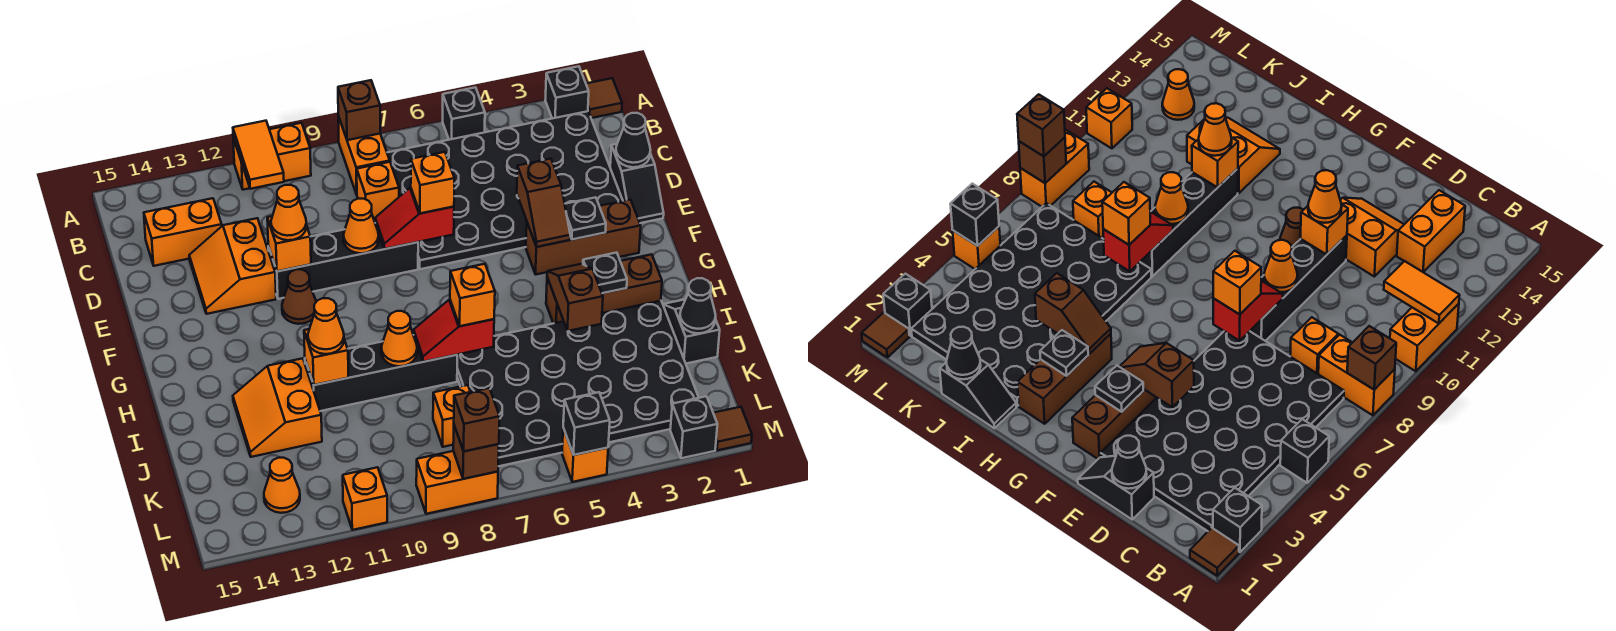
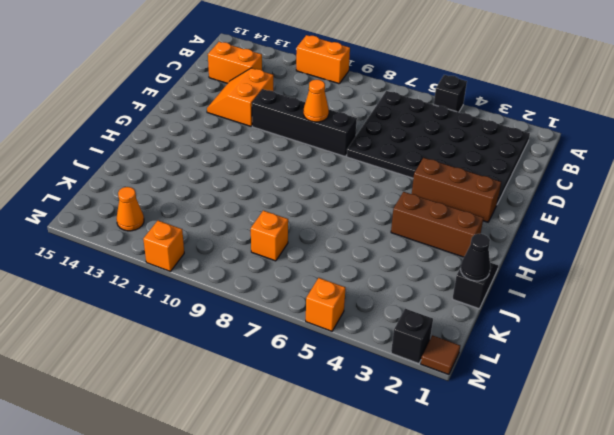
none -> brown 1x1 tile [586,78,622,118]
none -> black 1x1 brick [545,66,589,119]
none -> orange 1x2 brick [338,116,390,195]
none -> orange 1x1 brick [357,162,399,220]

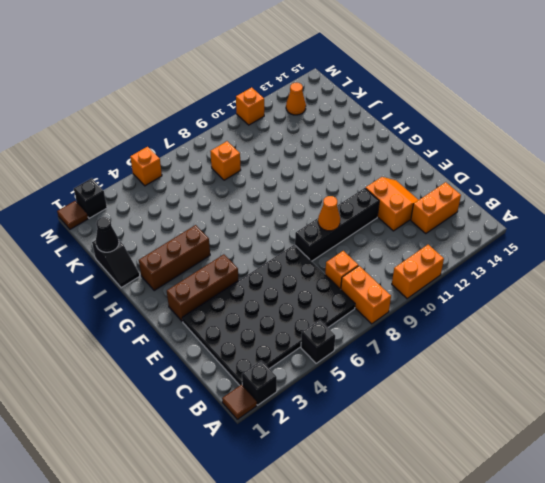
none -> black 1x2 slope [610,144,664,223]
none -> brown 1x1 cone [282,269,316,324]
none -> black 4x6 plate [457,301,699,466]
none -> black 1x4 brick [305,340,457,411]

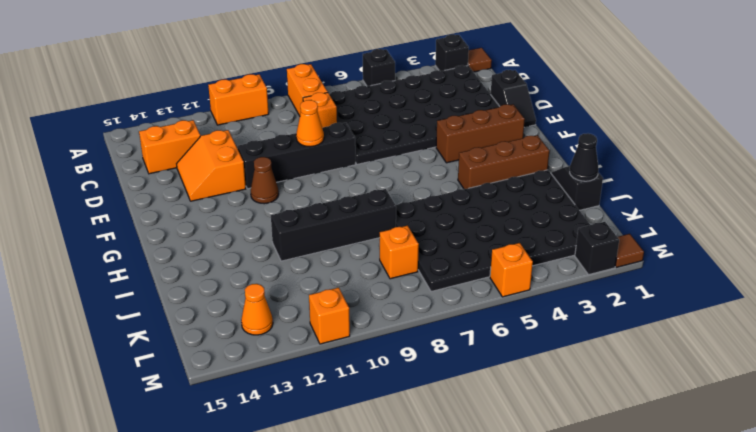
none -> orange 2x2 slope [233,358,322,457]
none -> orange 1x2 brick [416,451,498,514]
none -> brown 1x1 brick [338,80,380,140]
none -> orange 1x2 tile [233,121,284,189]

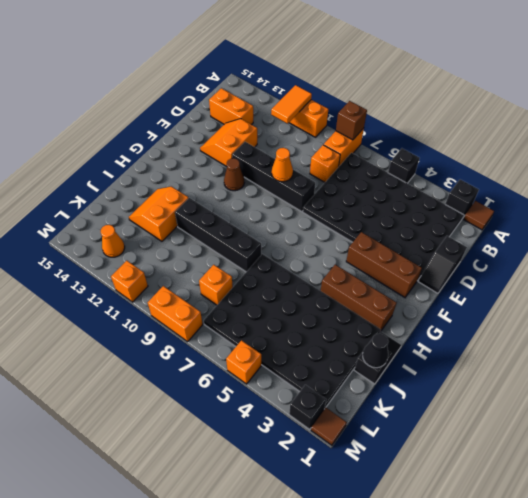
none -> black 1x1 cone [616,113,651,167]
none -> brown 1x2 slope [517,159,570,247]
none -> red 1x2 slope [375,188,454,249]
none -> orange 1x1 brick [267,216,311,271]

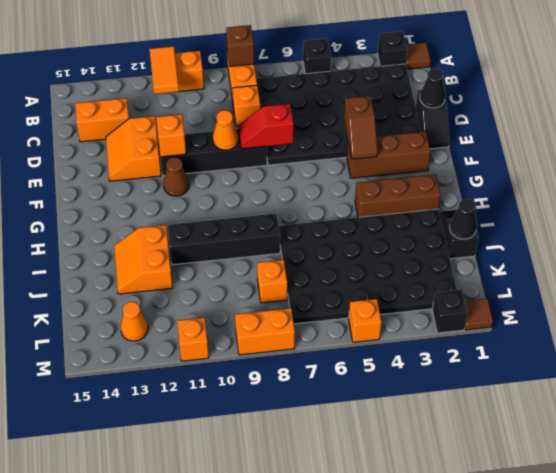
none -> black 1x1 plate [565,197,606,239]
none -> black 1x1 plate [583,253,627,293]
none -> brown 1x2 slope [547,264,603,331]
none -> red 1x2 slope [414,299,494,362]

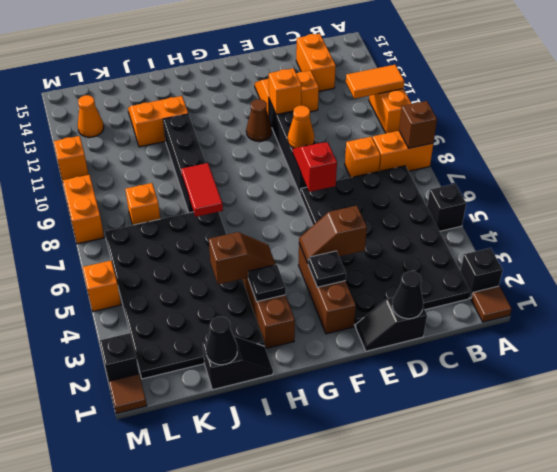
red 1x2 tile [181,163,223,217] -> red 1x2 slope [414,299,494,362]
none -> orange 1x1 cone [381,311,417,366]
none -> orange 1x1 brick [304,329,348,385]
none -> black 1x1 brick [563,392,610,455]
none -> brown 1x1 brick [453,426,499,479]

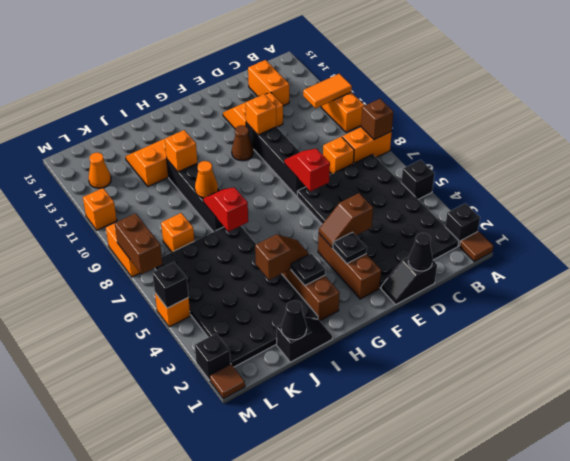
brown 1x2 brick [115,213,163,274] -> brown 1x1 brick [453,426,499,479]
none -> orange 1x1 cone [344,199,379,253]
none -> orange 1x1 brick [411,152,454,213]
none -> orange 1x1 cone [271,185,306,240]
none -> orange 1x1 brick [450,264,495,326]

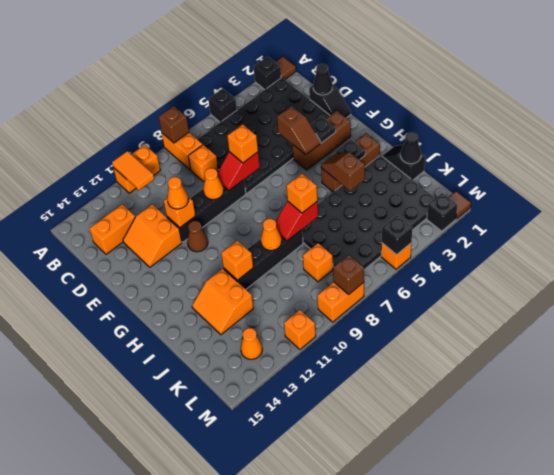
none -> orange 1x1 cone [308,298,344,354]
none -> brown 1x1 brick [454,388,500,451]

